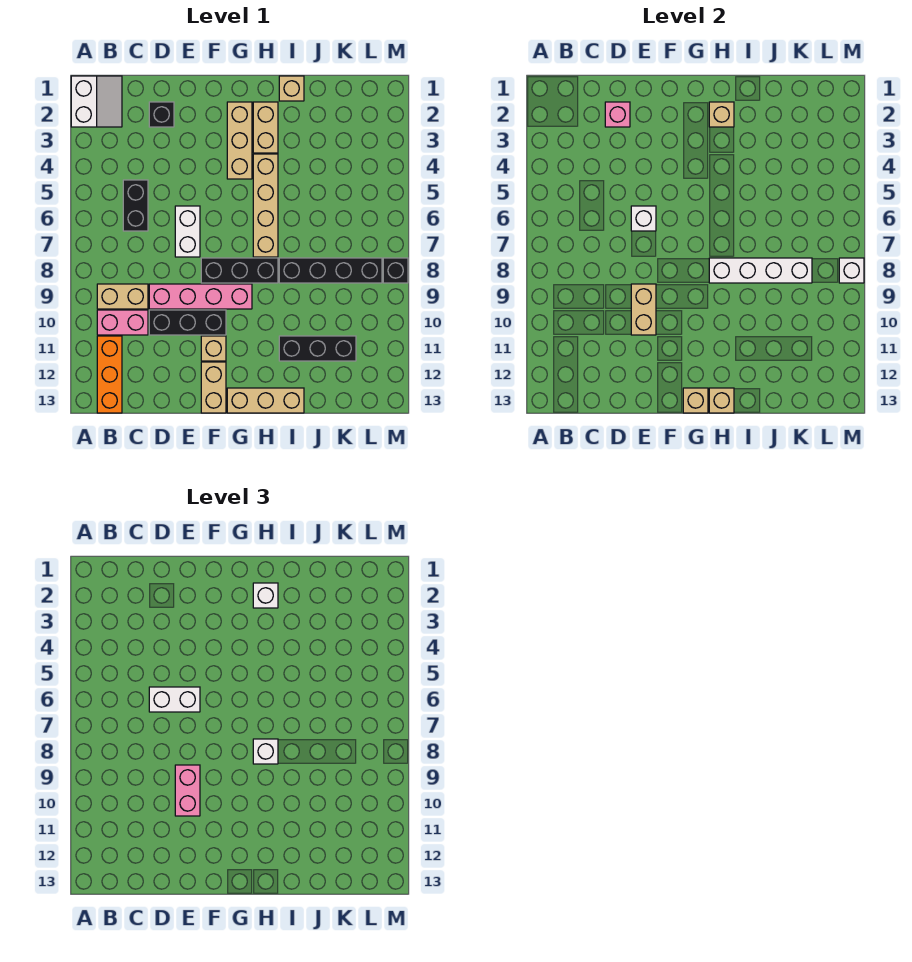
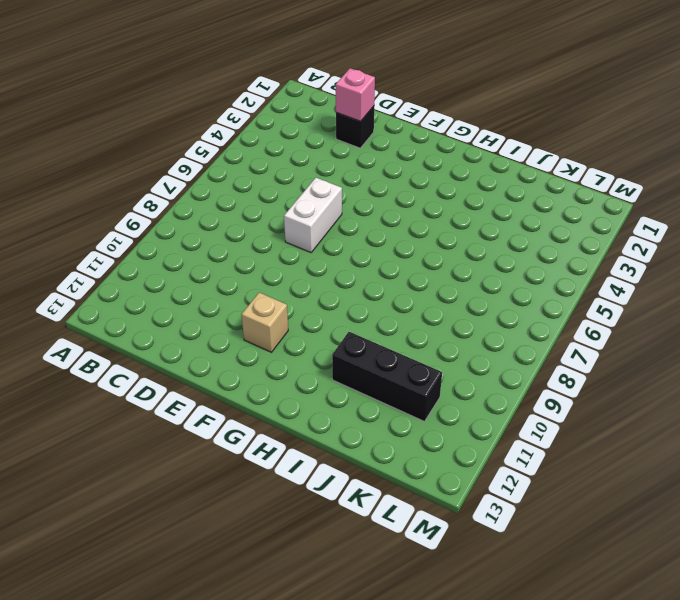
none -> white 2x2 slope [71,76,122,127]
none -> tan 1x2 brick [97,284,148,309]
none -> pink 1x2 brick [97,310,148,335]
none -> orange 1x3 brick [97,336,122,413]

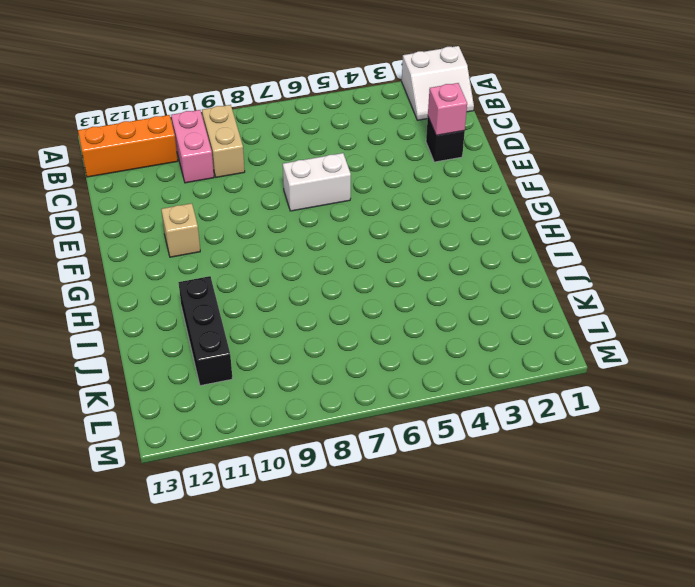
none -> black 1x2 brick [123,180,148,231]
none -> pink 1x4 brick [149,284,252,309]
none -> black 1x3 brick [149,310,226,335]
none -> black 1x3 brick [201,258,278,283]

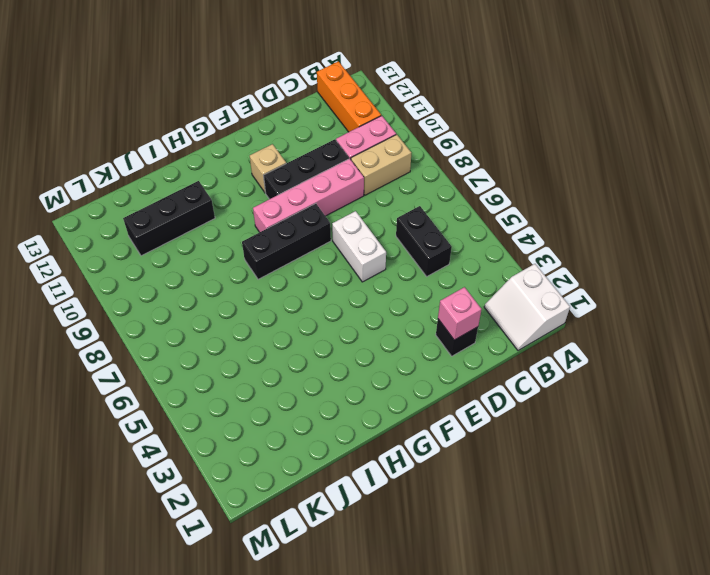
none -> tan 1x2 brick [201,362,226,413]
none -> tan 1x3 brick [227,102,252,179]
none -> tan 1x3 brick [227,388,304,413]
none -> tan 1x2 brick [253,102,278,153]

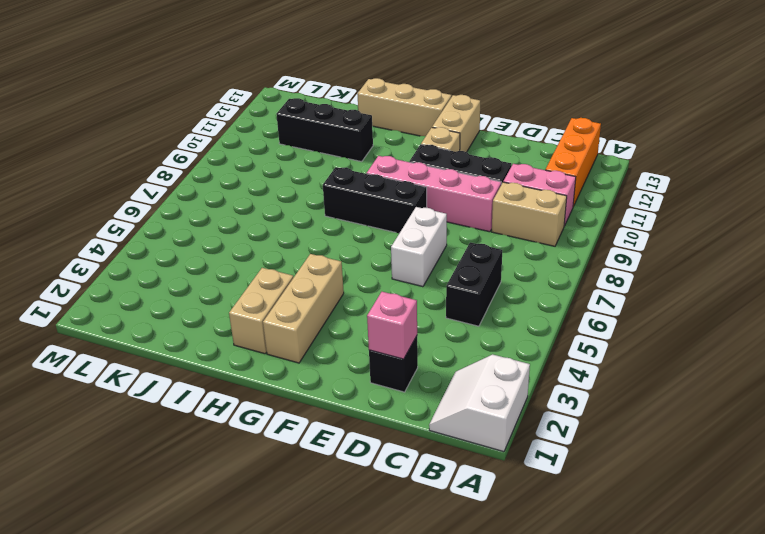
none -> tan 1x4 brick [253,154,278,257]
none -> tan 1x1 brick [279,76,304,101]
none -> black 1x4 brick [279,258,382,283]
none -> black 1x1 brick [383,258,408,283]

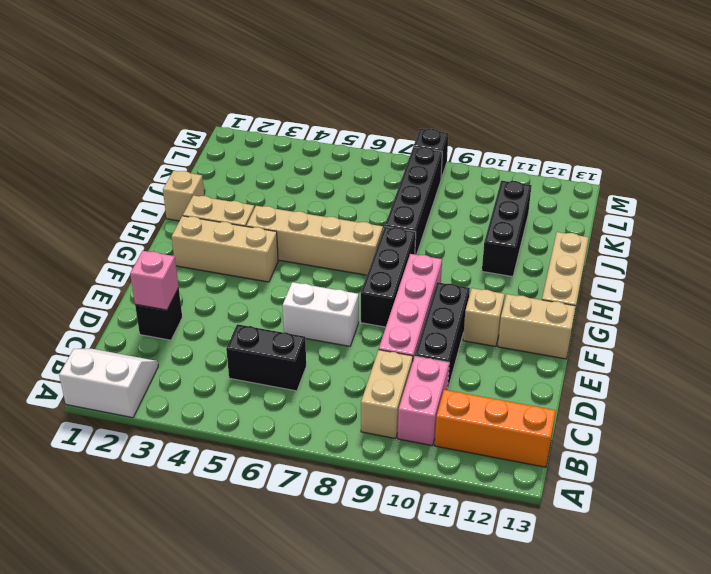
none -> white 1x1 brick [631,206,656,231]
none -> tan 1x2 brick [631,284,656,335]
none -> tan 1x1 brick [683,388,708,413]
none -> tan 1x1 brick [709,102,734,127]

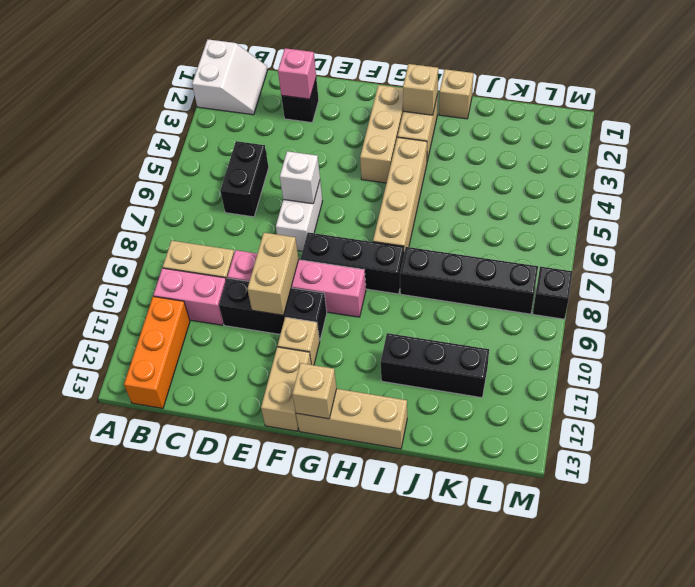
none -> white 1x4 brick [709,258,812,283]
none -> tan 1x1 brick [709,388,734,413]
none -> white 1x1 brick [839,258,864,283]
none -> white 1x2 brick [149,687,200,712]

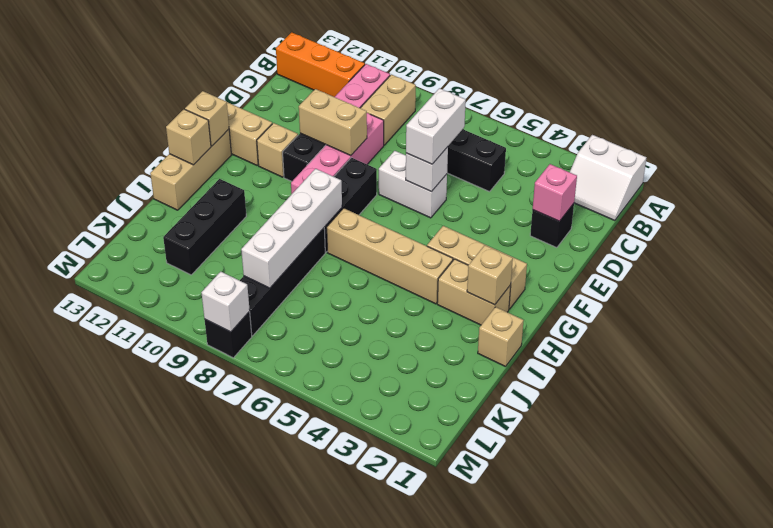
none -> pink 1x2 brick [175,765,200,816]
none -> white 1x1 brick [253,583,278,608]
none -> white 1x1 brick [253,739,278,764]

